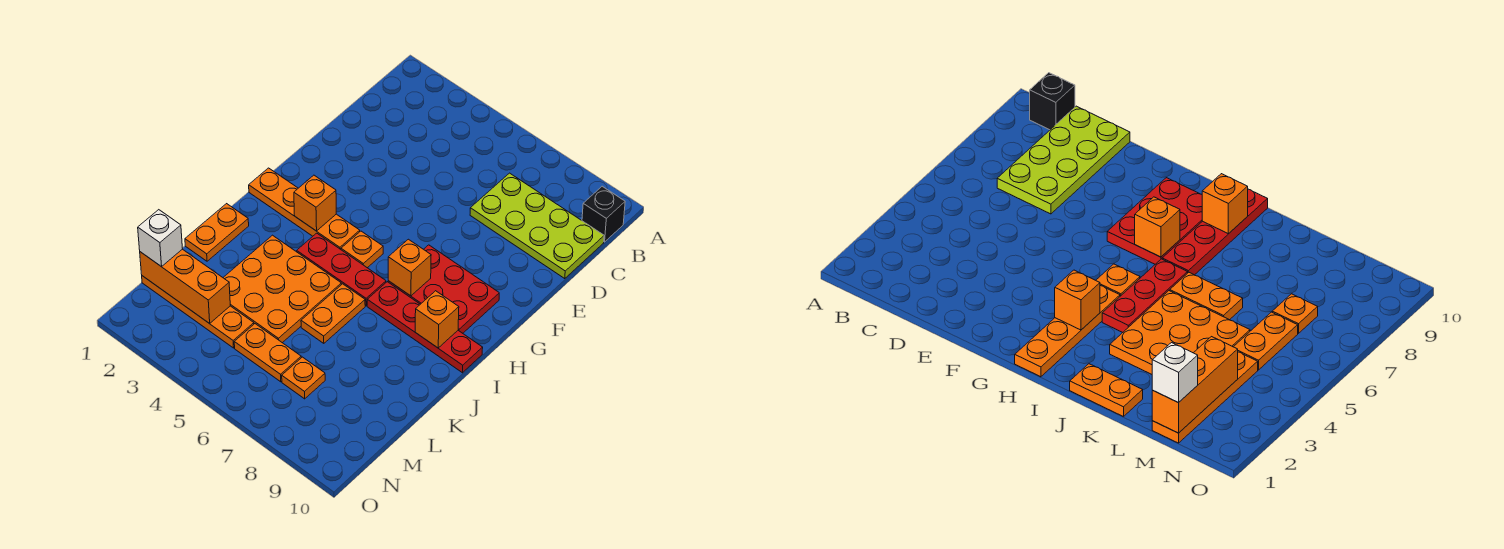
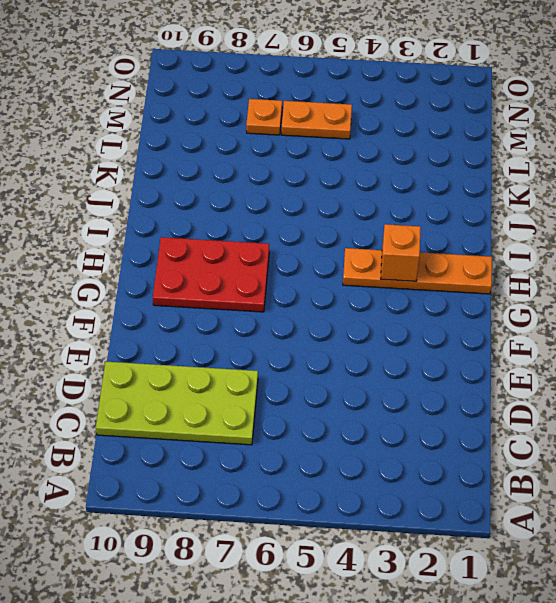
none -> black 1x1 brick [582,186,625,242]
none -> orange 1x1 plate [341,231,383,268]
none -> red 1x3 plate [297,233,386,306]

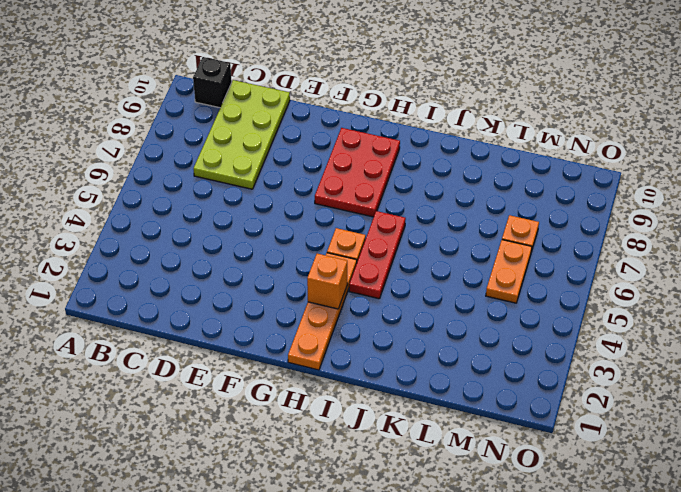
none -> red 1x4 plate [367,282,483,373]
none -> orange 1x2 plate [185,204,249,261]
none -> orange 3x3 plate [223,235,341,343]

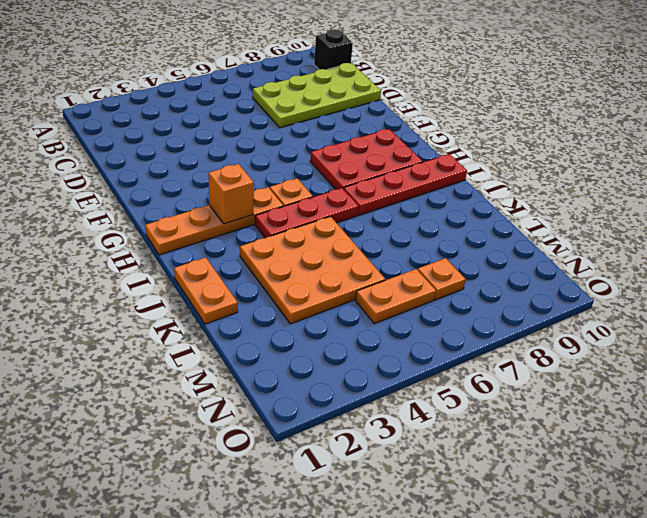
none -> orange 1x2 plate [301,284,365,343]
none -> orange 1x4 plate [142,276,254,348]
none -> orange 1x1 brick [388,239,431,296]

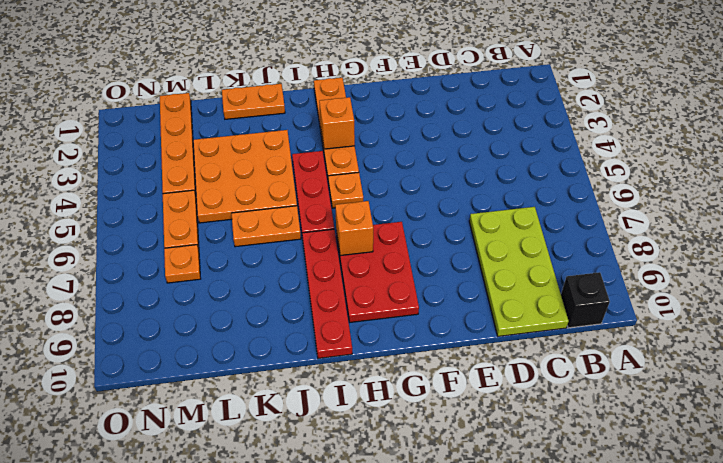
none -> orange 1x1 brick [415,291,459,348]
none -> orange 1x3 brick [140,249,230,324]
none -> white 1x1 brick [138,210,182,267]

